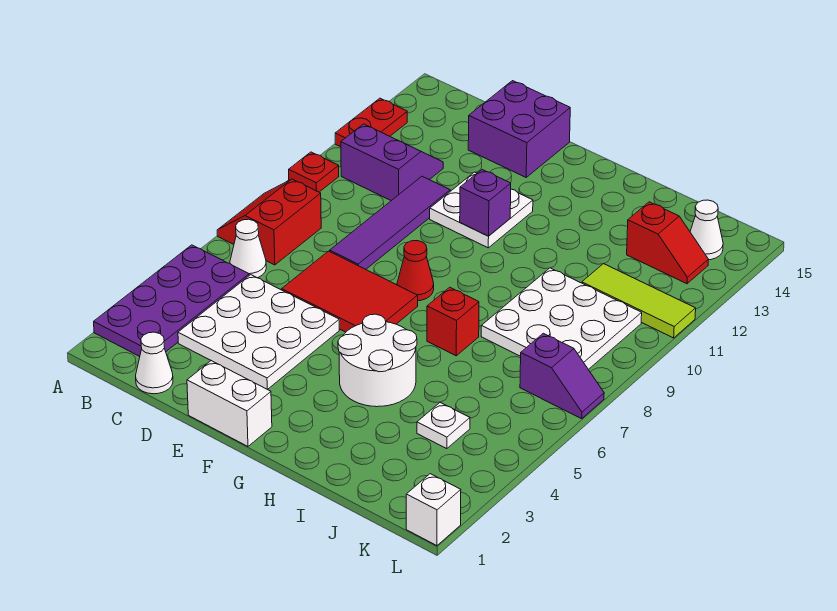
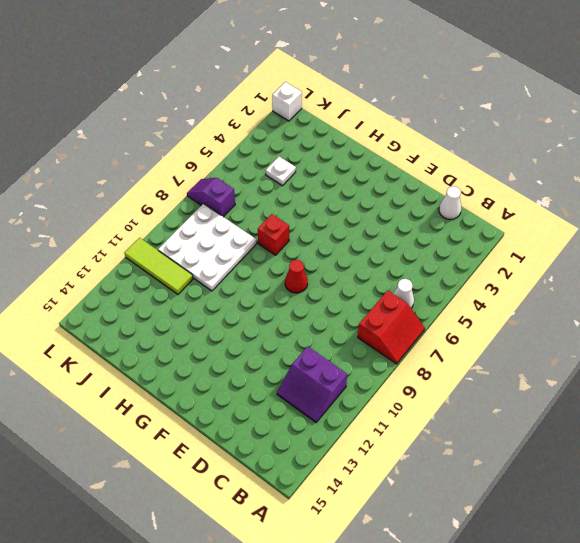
none -> purple 2x4 plate [94,245,249,356]
none -> red 1x1 plate [289,152,339,192]
none -> red 1x2 plate [335,98,407,147]

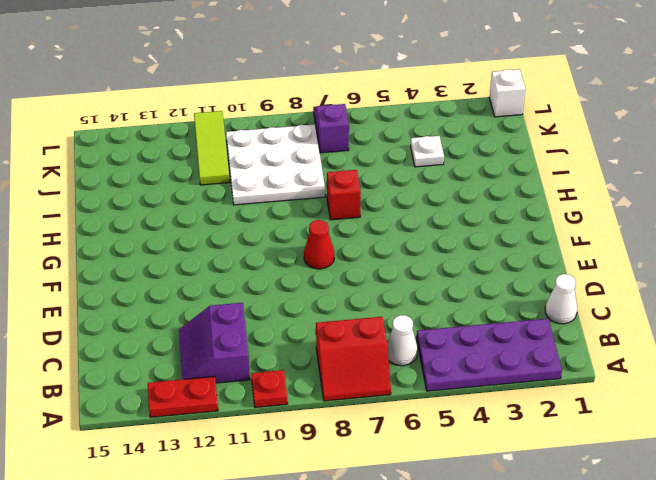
none -> white 3x3 plate [178,275,339,389]
none -> red 2x3 tile [282,251,418,332]
none -> purple 1x4 tile [330,176,450,269]

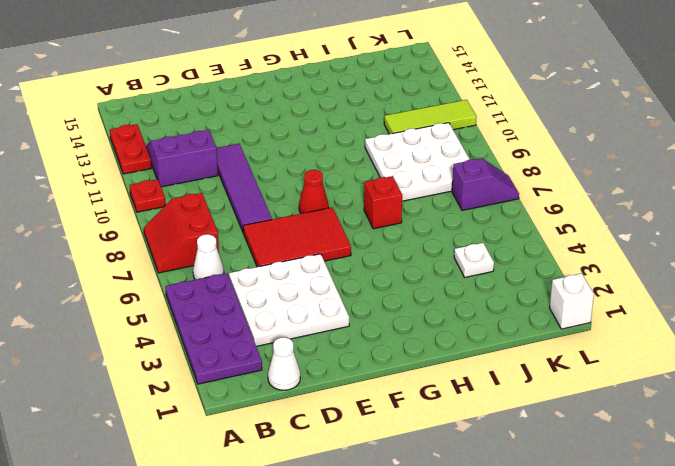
none -> purple 2x2 brick [468,81,570,177]
none -> white 1x2 brick [187,361,272,446]
none -> white 2x2 plate [430,172,533,248]

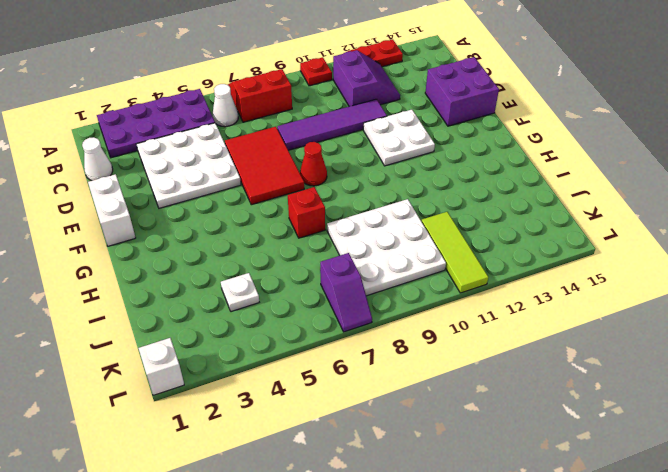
none -> white 2x2 round brick [338,314,417,407]
none -> red 1x2 slope [627,202,708,284]
none -> white 1x1 cone [690,200,723,260]

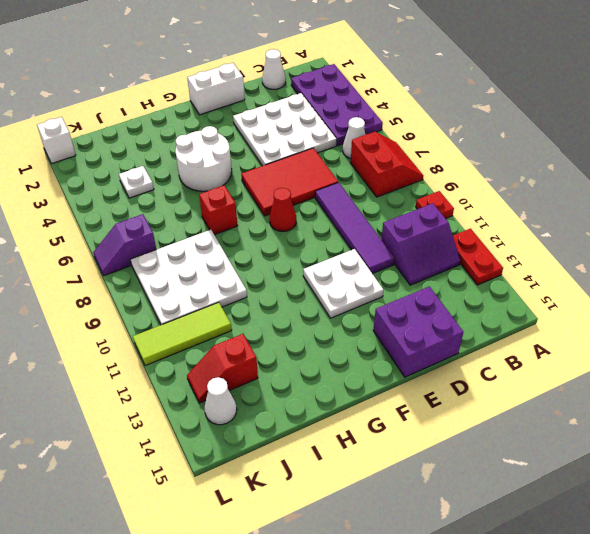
none -> purple 1x1 brick [460,170,511,236]

